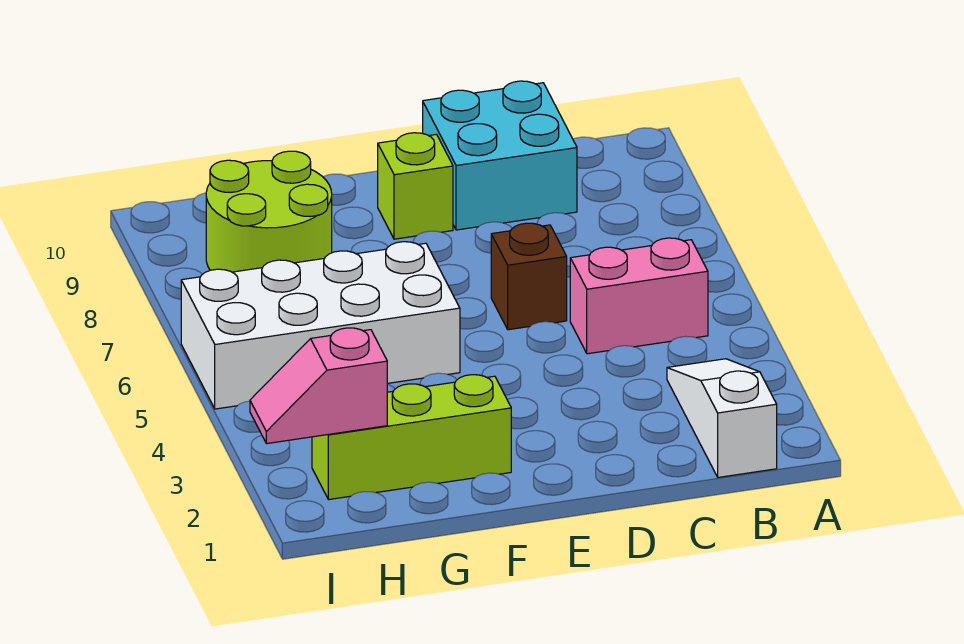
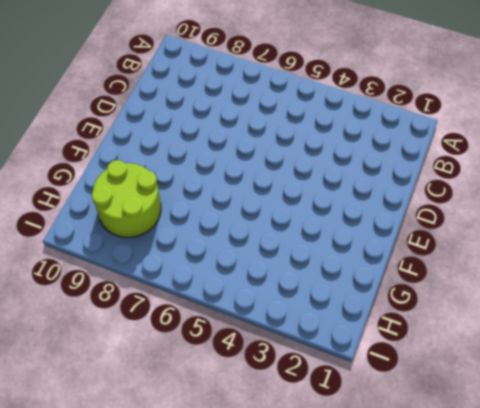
none -> white 1x3 slope [667,359,777,477]
none -> pink 1x2 brick [570,238,708,354]

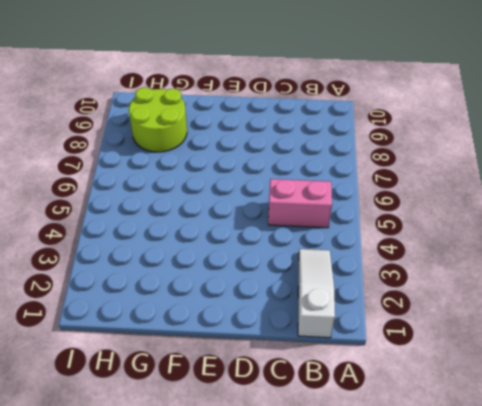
none -> cyan 2x2 brick [423,81,577,230]
none -> brown 1x1 brick [491,223,567,330]

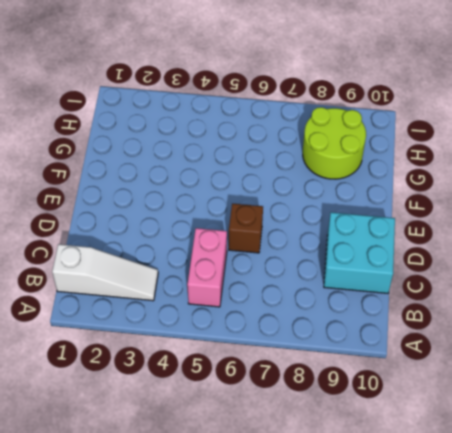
none -> lime 1x1 brick [378,133,453,239]
none -> lime 1x3 brick [312,375,511,500]

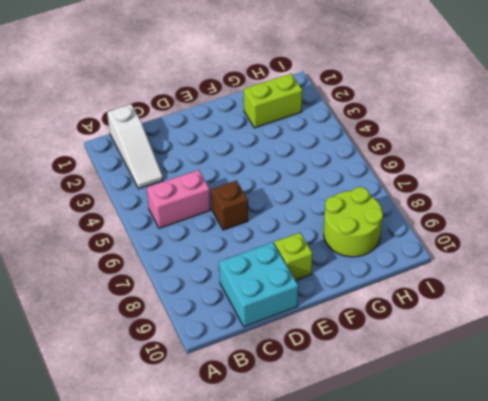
lime 1x2 brick [244,74,302,128] -> lime 1x3 brick [312,375,511,500]
none -> white 2x4 brick [181,242,460,409]
none -> pink 1x2 slope [250,328,387,444]

